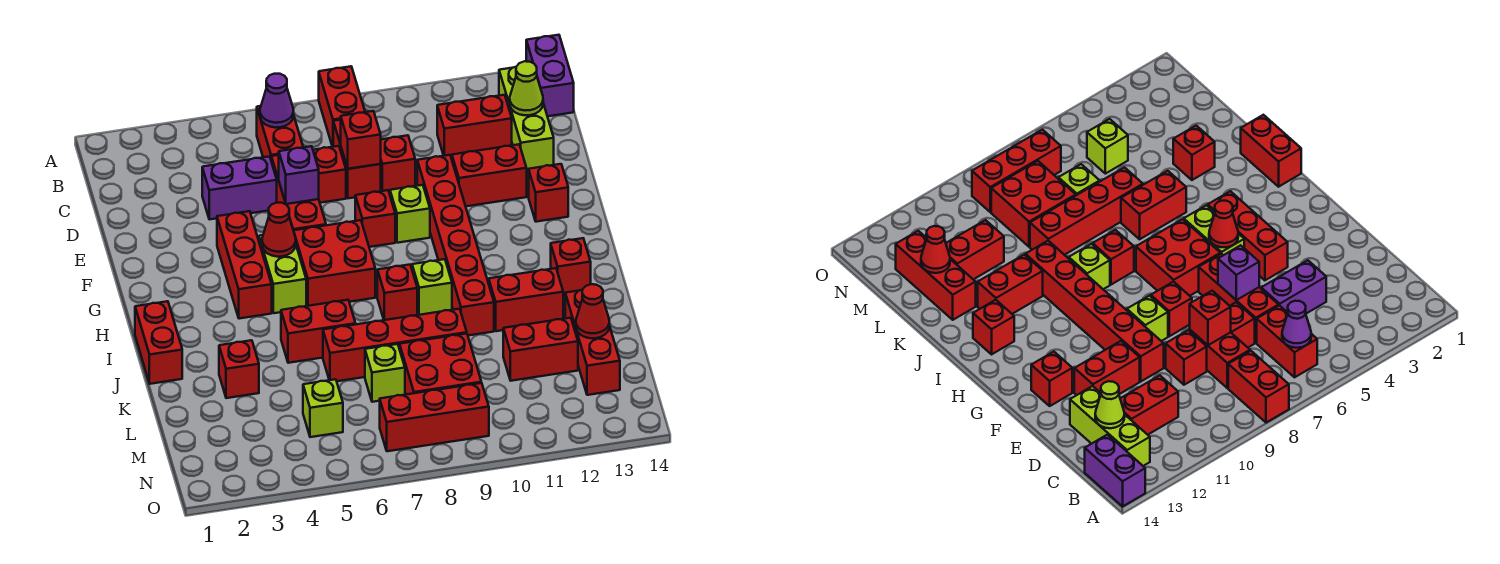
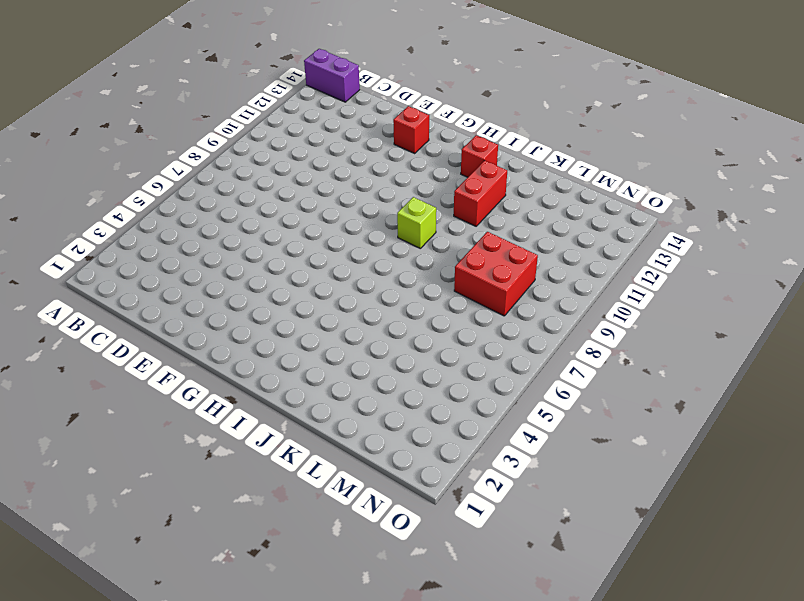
none -> red 1x2 brick [319,66,365,147]
none -> red 1x2 brick [257,106,303,159]
none -> lime 1x3 brick [499,67,554,171]
none -> red 1x2 brick [333,120,381,198]

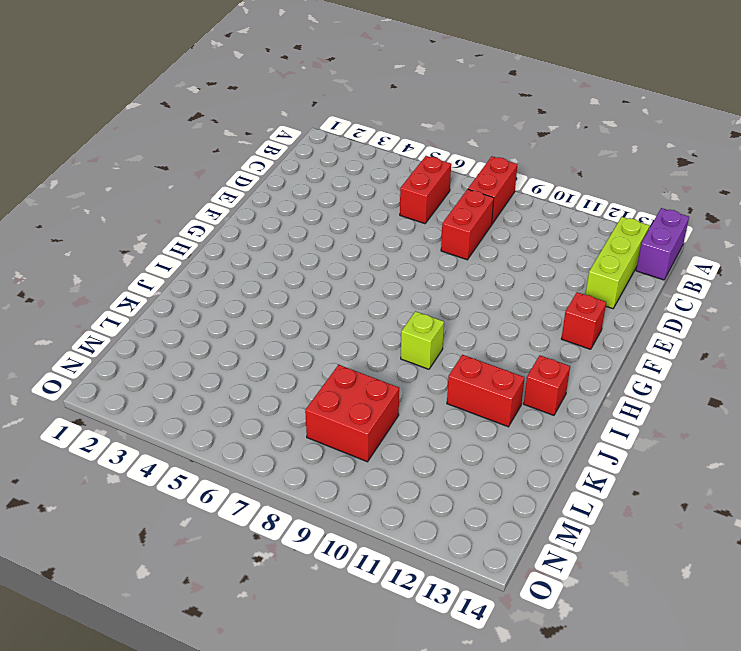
none -> red 1x2 brick [437,95,512,157]
none -> purple 1x2 brick [202,156,277,219]
none -> red 1x3 brick [271,155,326,231]
none -> red 1x1 brick [313,146,346,203]

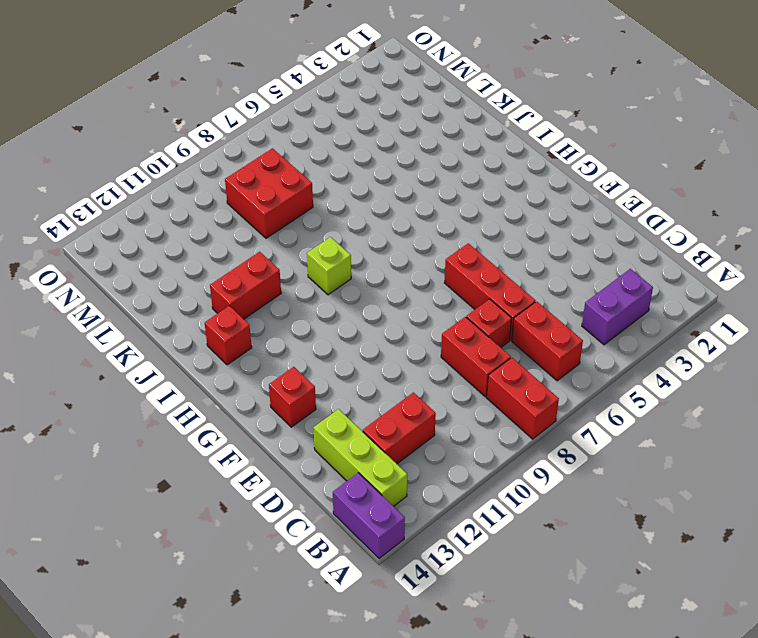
purple 1x2 brick [582,269,653,345] -> purple 1x2 brick moved to [202,156,277,219]
none -> red 1x1 brick [381,135,415,192]
none -> red 1x6 brick [417,155,494,335]
none -> red 1x2 brick [452,144,527,206]
none -> red 1x3 brick [217,211,272,319]

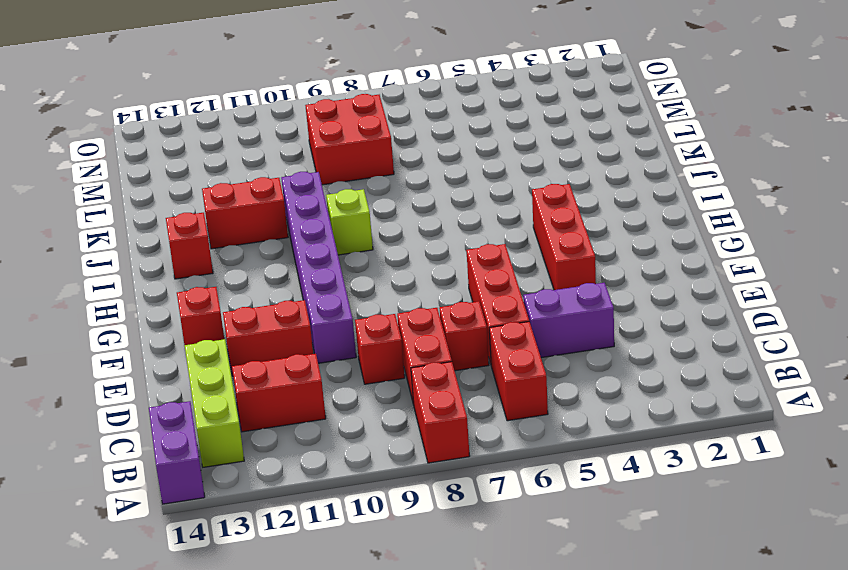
purple 1x6 brick [281,172,356,363] -> red 1x6 brick [417,155,494,335]
none -> red 1x1 brick [355,190,395,247]
none -> lime 1x1 brick [390,185,430,243]
none -> lime 1x2 brick [259,235,306,313]
none -> red 2x2 brick [294,220,375,306]

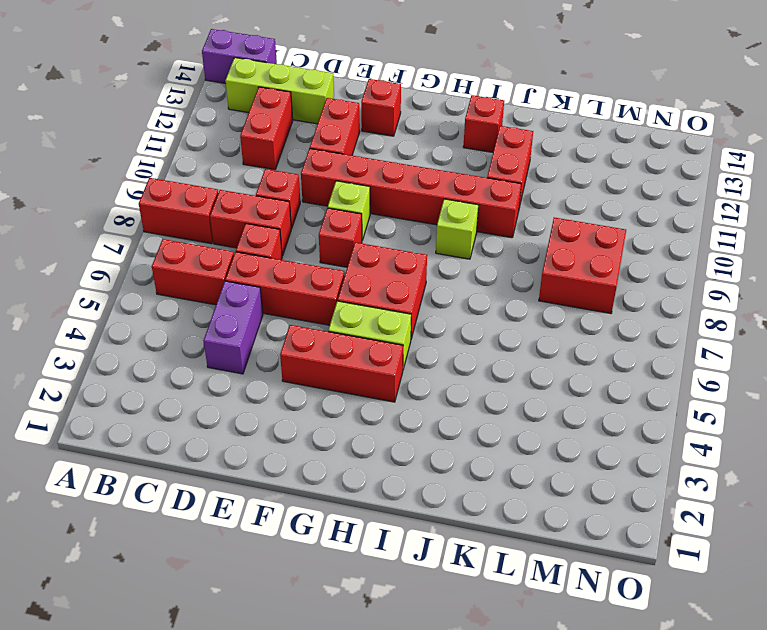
none -> red 1x2 brick [135,301,182,384]
none -> red 1x1 brick [377,265,417,320]
none -> red 1x2 brick [281,300,356,363]
none -> red 1x1 brick [219,340,259,398]

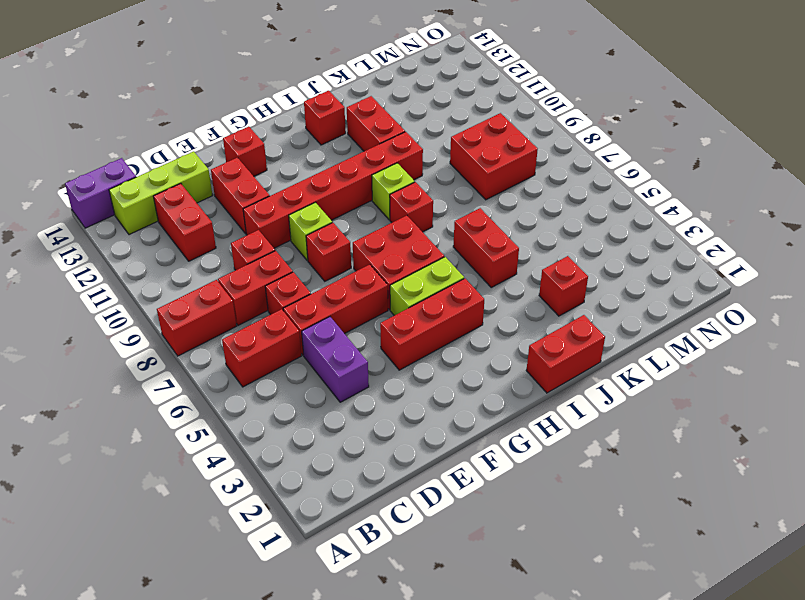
none -> red 1x4 brick [323,309,467,381]
none -> red 1x3 brick [565,289,620,395]
none -> lime 1x1 brick [365,344,405,402]
none -> red 1x2 brick [503,318,578,381]

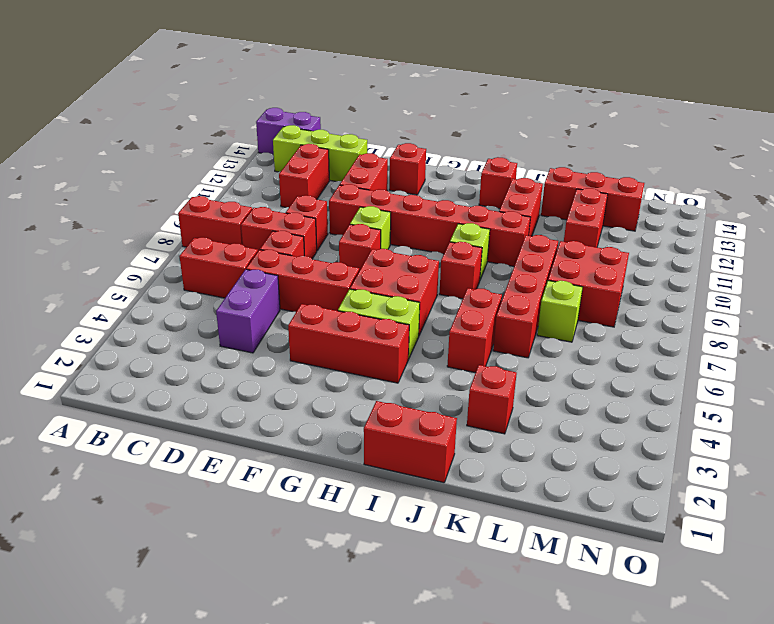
none -> lime 1x1 brick [303,379,343,437]
none -> red 1x3 brick [380,383,489,451]
none -> purple 1x1 cone [260,74,293,128]
none -> lime 1x1 cone [510,61,543,115]

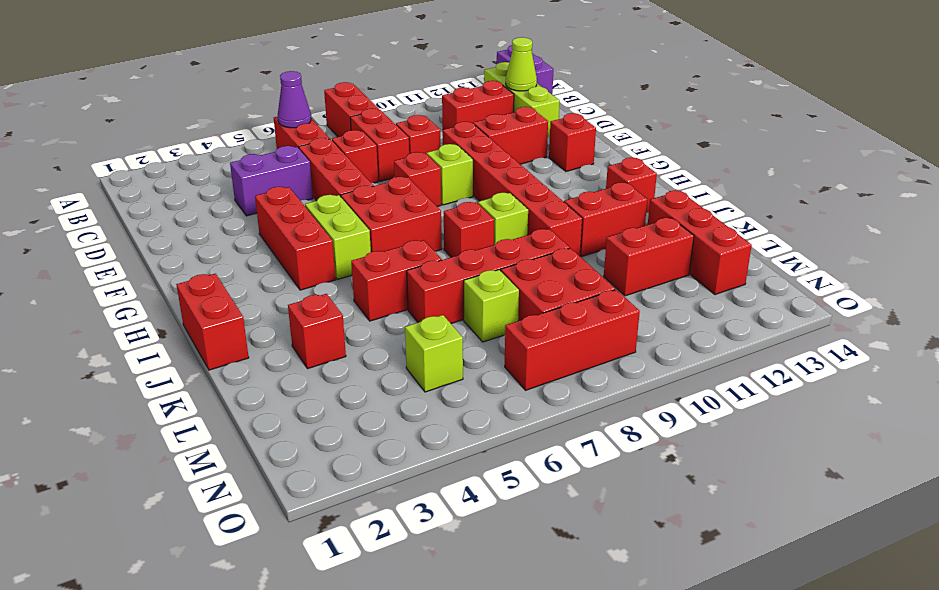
none -> red 1x1 brick [341,111,381,169]
none -> purple 1x1 brick [279,146,319,204]
none -> red 1x1 cone [262,203,296,257]
none -> red 1x1 cone [576,284,609,338]

